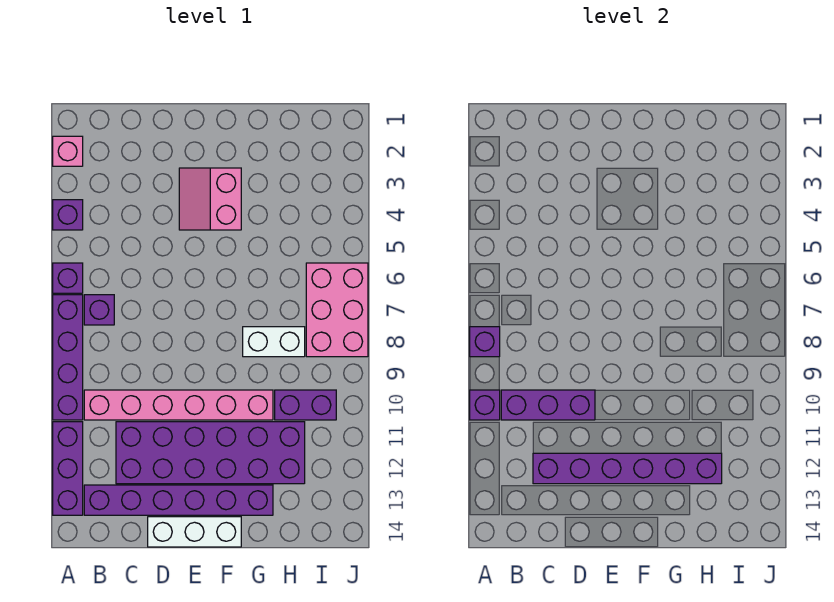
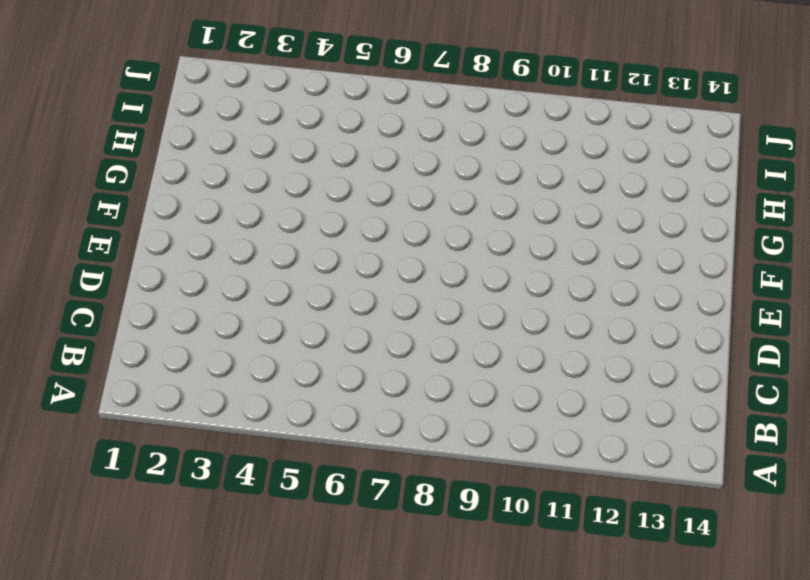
none -> pink 1x1 brick [53,136,83,166]
none -> purple 1x1 brick [53,200,83,230]
none -> purple 1x1 brick [53,263,83,293]

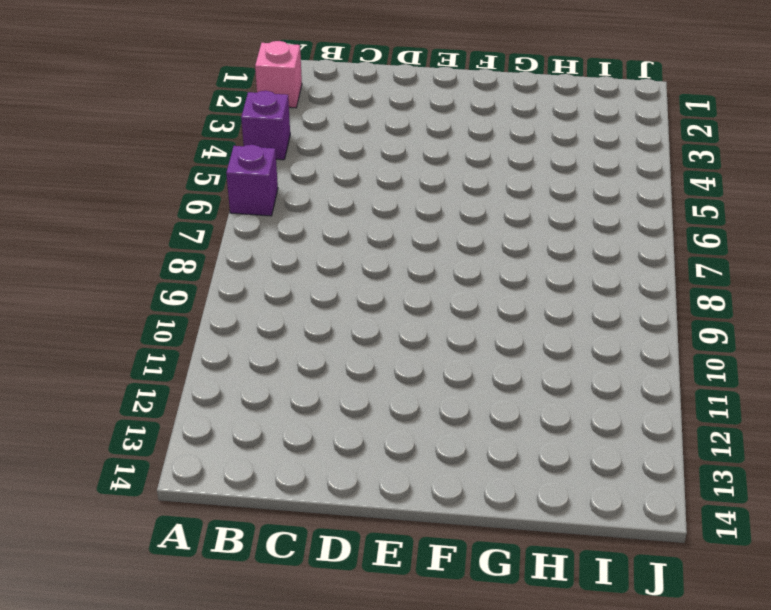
none -> purple 1x4 brick [53,295,83,420]
none -> purple 1x3 brick [53,422,83,515]
none -> purple 1x1 brick [84,295,114,325]

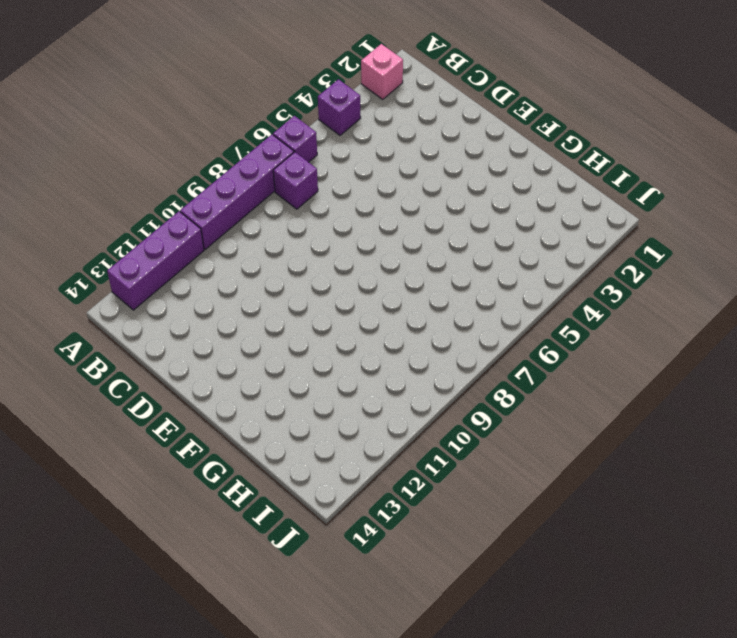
none -> pink 1x6 brick [84,390,273,420]
none -> purple 1x6 brick [84,485,273,515]
none -> purple 2x6 brick [116,422,305,484]

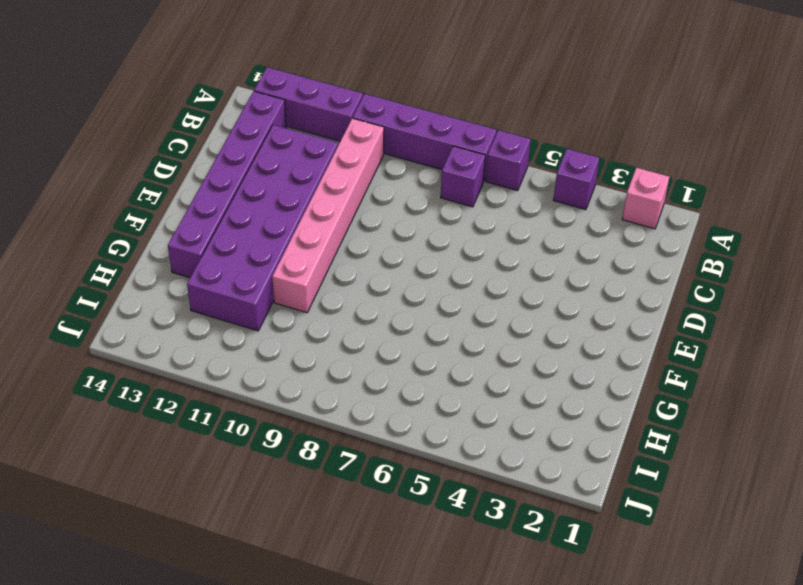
none -> white 1x3 brick [148,517,241,547]
none -> pink 2x2 slope [179,168,241,230]
none -> white 1x2 brick [243,327,305,357]

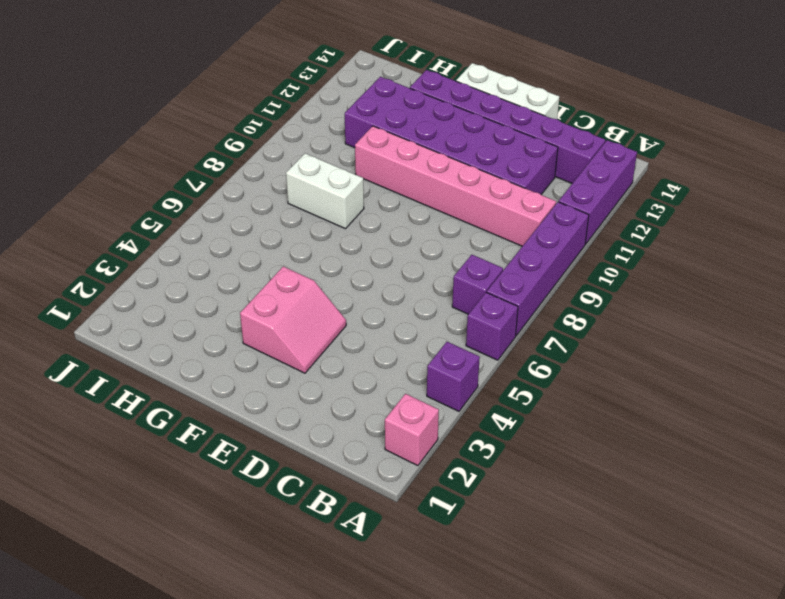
none -> purple 1x2 brick [275,390,336,420]
none -> pink 2x3 brick [306,263,368,357]
none -> purple 1x1 brick [470,327,500,357]

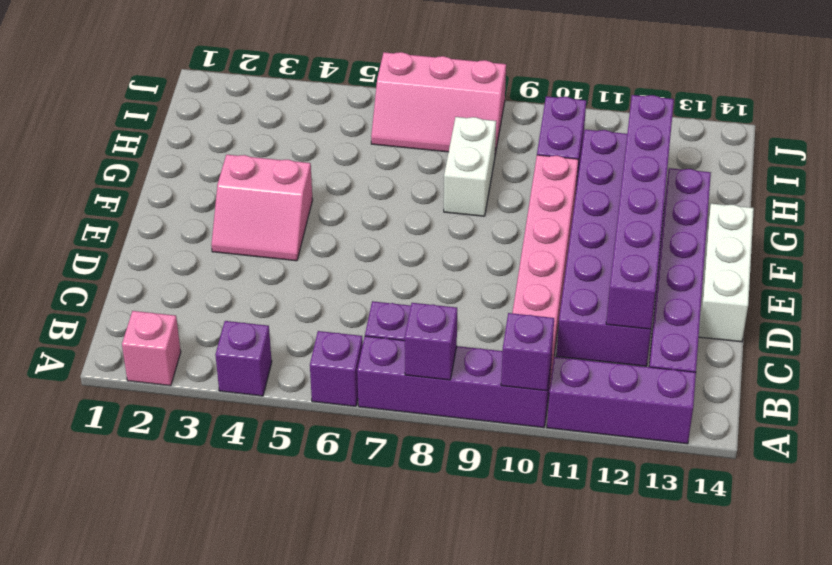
pink 2x3 slope [371,52,506,154] -> pink 2x3 brick [306,263,368,357]
none -> purple 1x3 brick [501,390,595,420]

